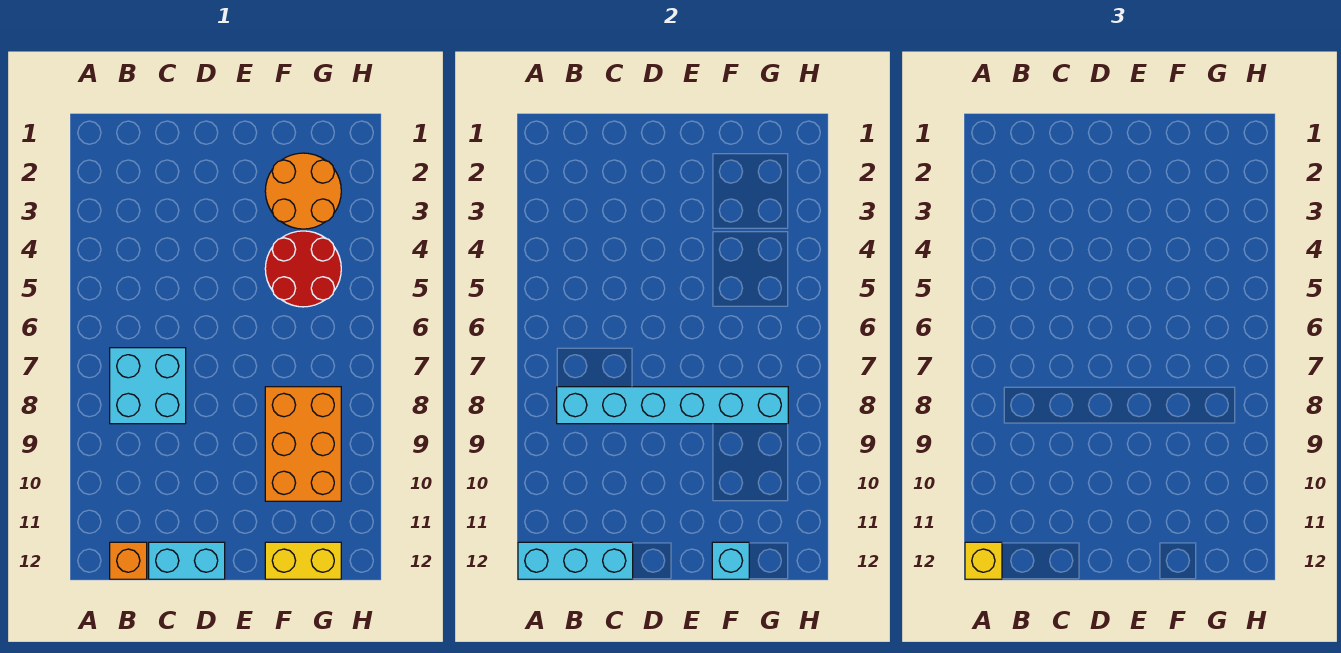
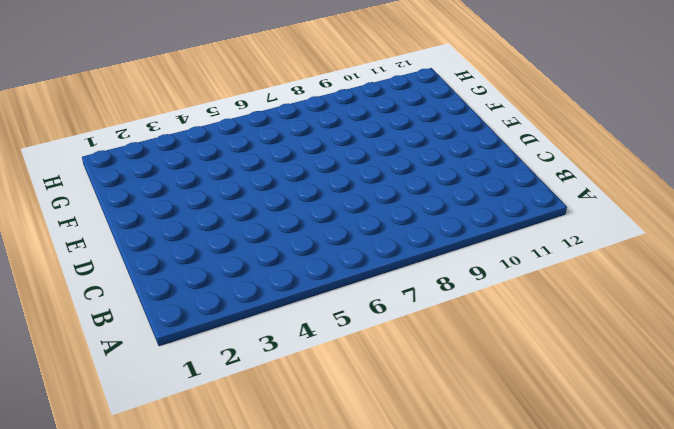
none -> cyan 2x2 brick [110,348,186,424]
none -> orange 1x1 brick [110,542,147,579]

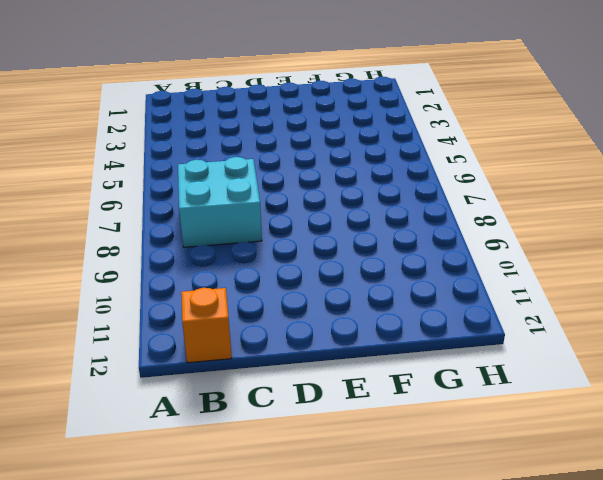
none -> cyan 1x2 brick [149,542,225,579]
none -> orange 2x2 round brick [265,153,341,229]

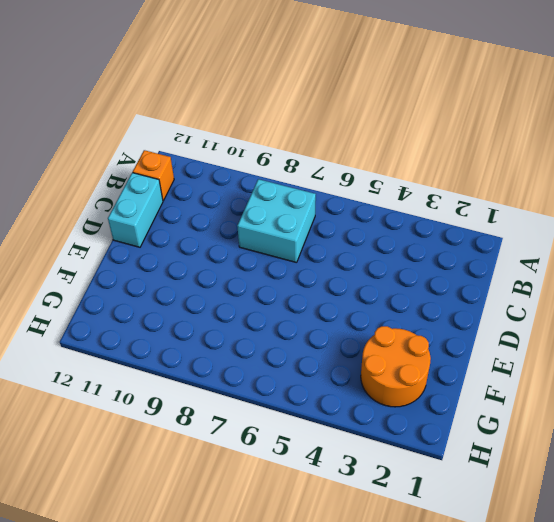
none -> red 2x2 round brick [265,231,341,307]
none -> orange 2x3 brick [265,387,341,501]

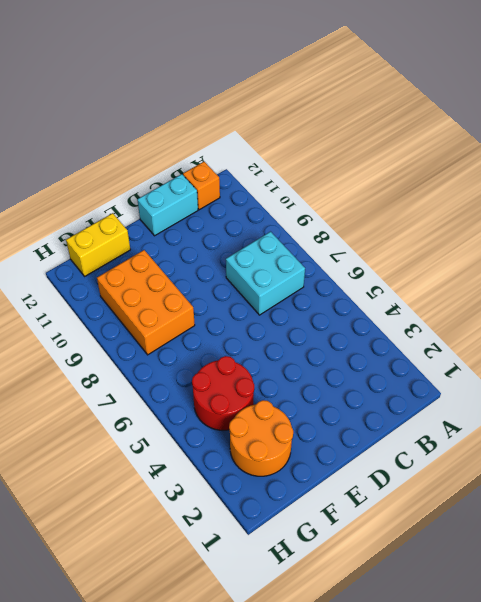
none -> cyan 1x3 brick [518,542,633,579]
none -> cyan 1x6 brick [557,387,788,424]

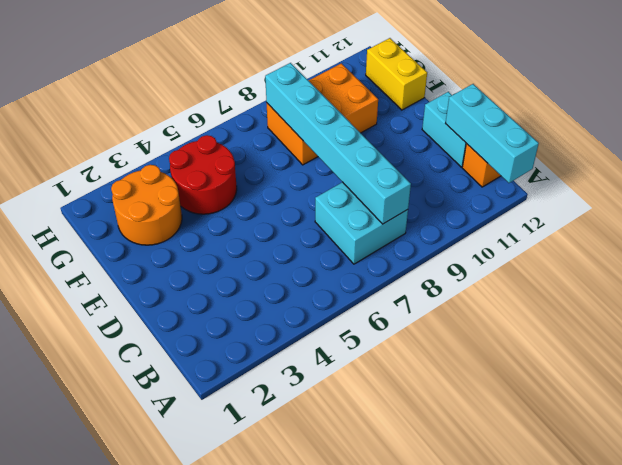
none -> cyan 1x1 brick [712,542,749,579]
none -> yellow 1x1 brick [965,542,1002,579]

